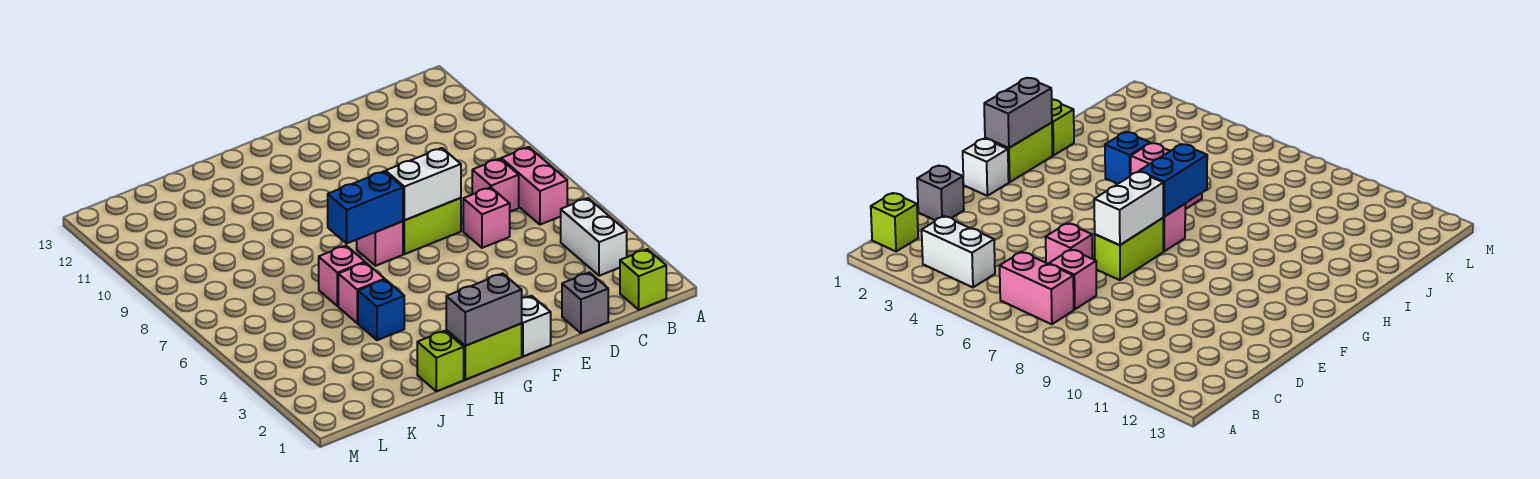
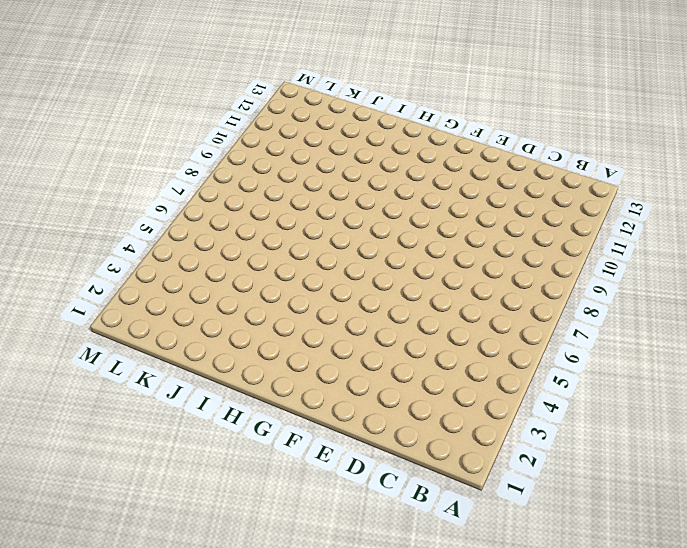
none -> lime 1x1 brick [620,249,666,310]
none -> white 1x2 brick [561,198,627,276]
none -> pink 1x2 brick [501,147,567,225]

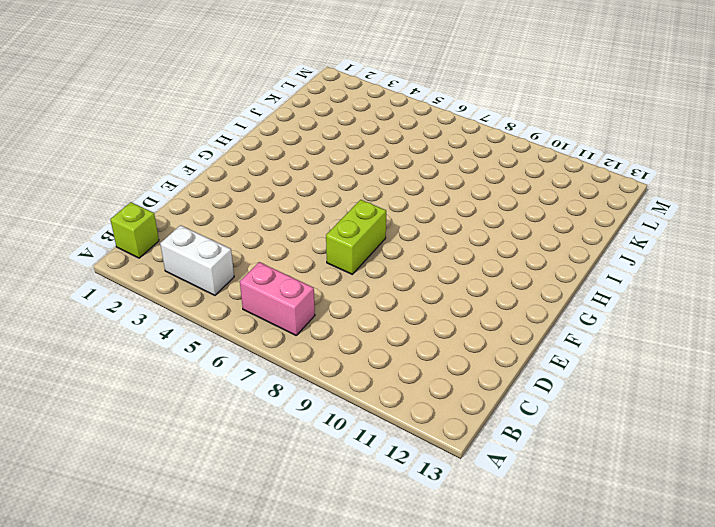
none -> pink 1x1 brick [472,159,519,212]
none -> grey 1x1 brick [562,273,608,333]
none -> pink 1x1 brick [463,187,510,248]

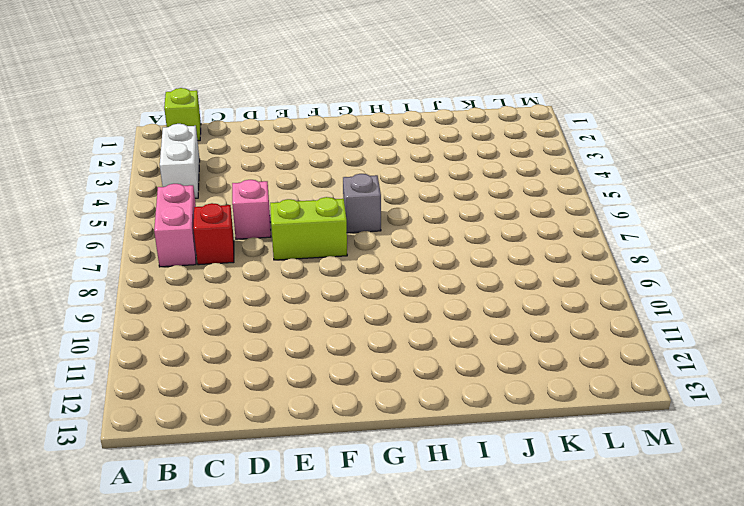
red 1x1 brick [193,203,234,265] -> pink 1x1 brick [472,159,519,212]
grey 1x1 brick [343,174,381,233] -> grey 1x1 brick moved to [562,273,608,333]
none -> white 1x1 brick [521,296,551,356]
none -> lime 1x2 brick [446,324,522,380]
none -> pink 1x1 brick [357,221,403,266]

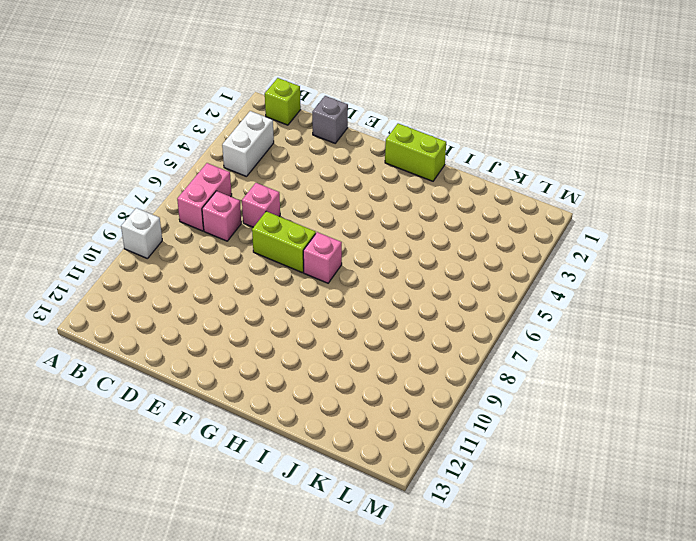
white 1x1 brick [121,208,162,258] -> white 1x1 brick moved to [521,296,551,356]
none -> lime 1x1 brick [417,331,464,391]
none -> blue 1x1 brick [358,280,404,340]
none -> pink 1x1 brick [338,263,385,323]

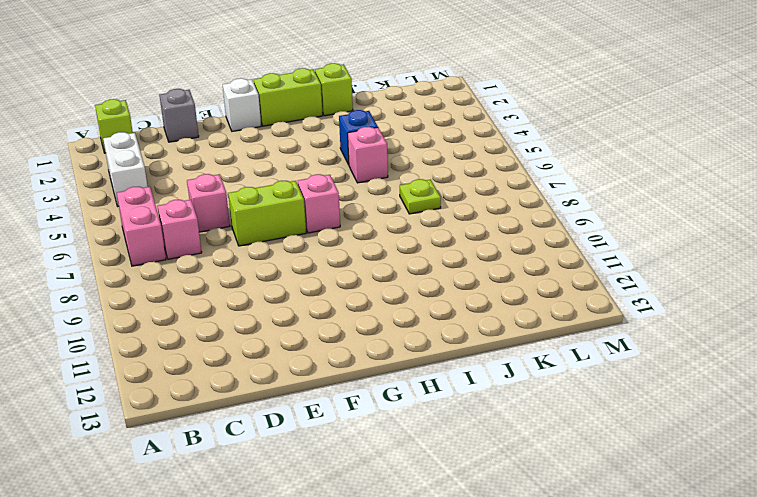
lime 1x1 plate [400,179,441,214] -> none
none -> pink 1x1 brick [319,246,365,306]
none -> white 1x2 brick [386,148,461,220]
none -> grey 1x2 brick [446,273,522,346]

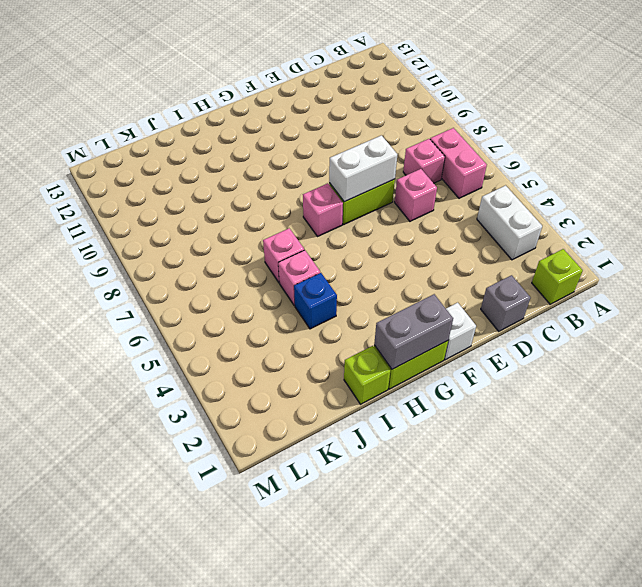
none -> blue 1x2 brick [328,171,403,243]

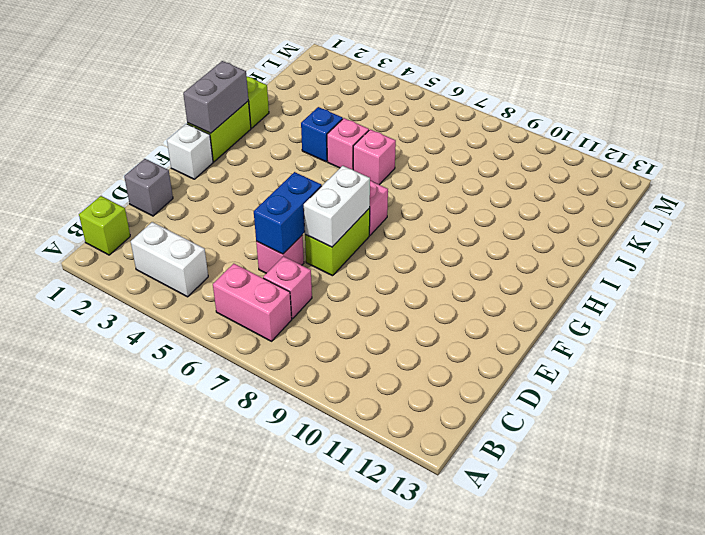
blue 1x2 brick [254,172,322,254] -> blue 1x2 brick moved to [328,171,403,243]

